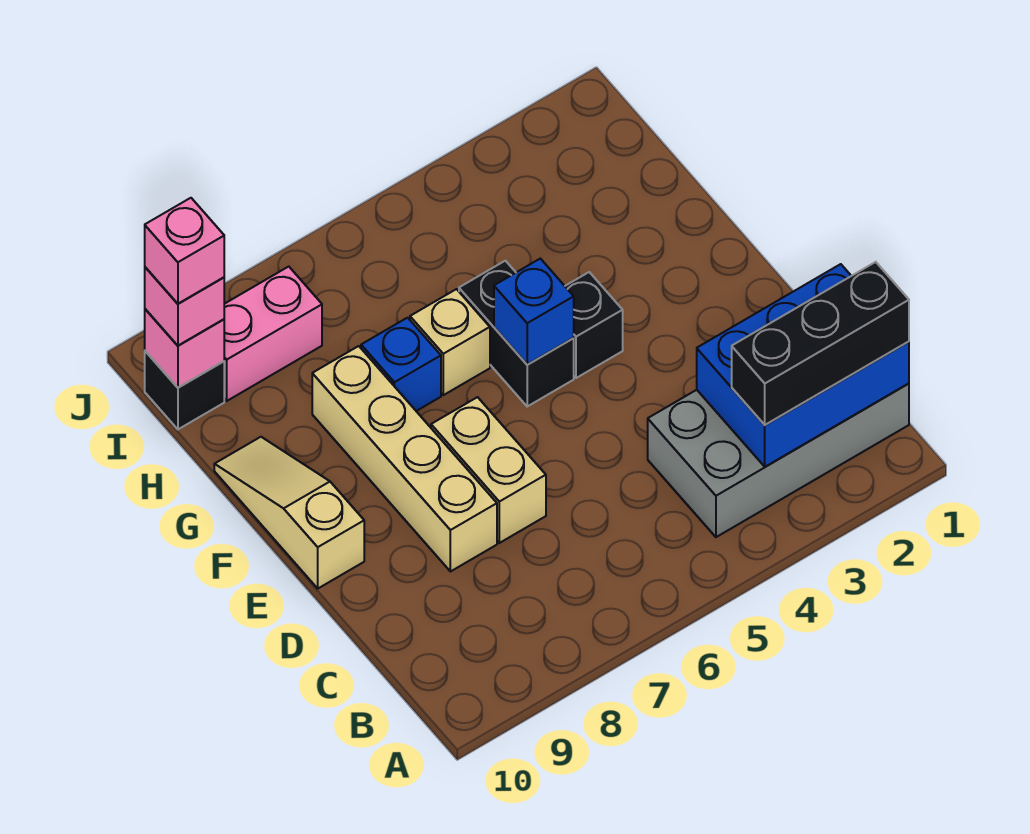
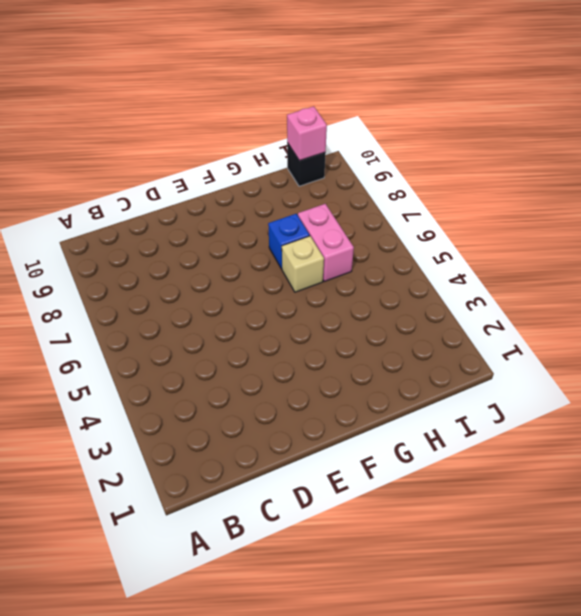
pink 1x2 brick [298,204,354,281] -> pink 1x2 brick moved to [224,267,322,401]
none -> grey 2x4 brick [648,383,909,537]
none -> tan 1x2 brick [431,397,546,543]
none -> tan 1x4 brick [312,346,497,572]

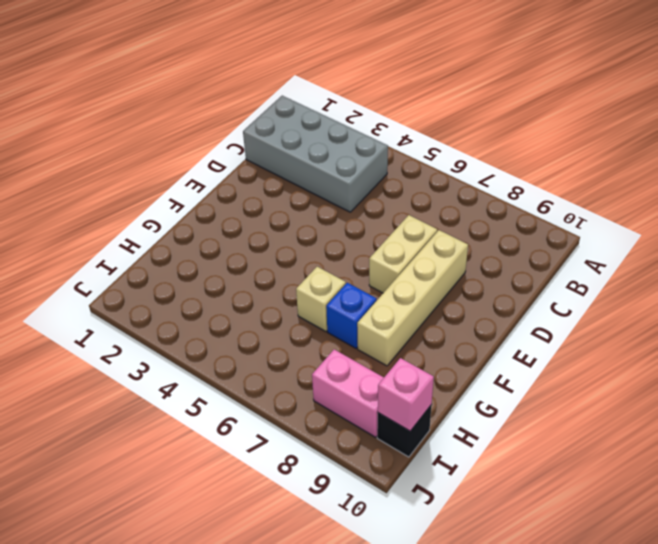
none -> tan 1x3 slope [214,437,364,588]
none -> black 1x1 brick [565,272,623,378]
none -> black 1x2 brick [459,261,574,406]

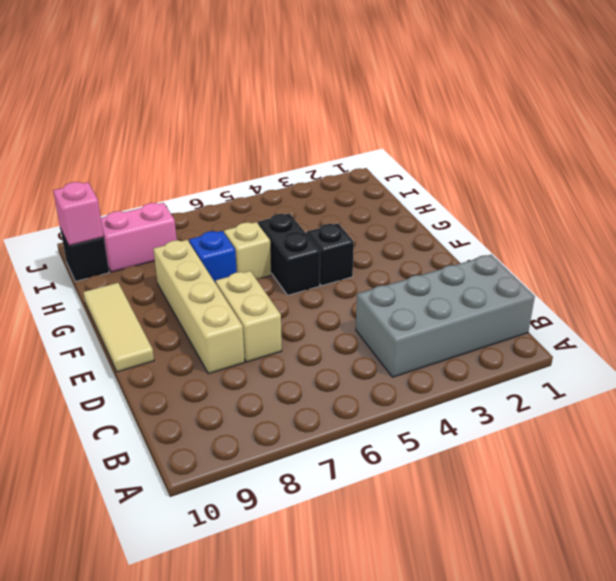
tan 1x3 tile [83,283,154,372] -> tan 1x3 slope [214,437,364,588]
none -> blue 2x3 brick [697,264,909,467]
none -> blue 1x1 brick [494,259,574,365]
none -> black 1x3 brick [732,262,909,425]

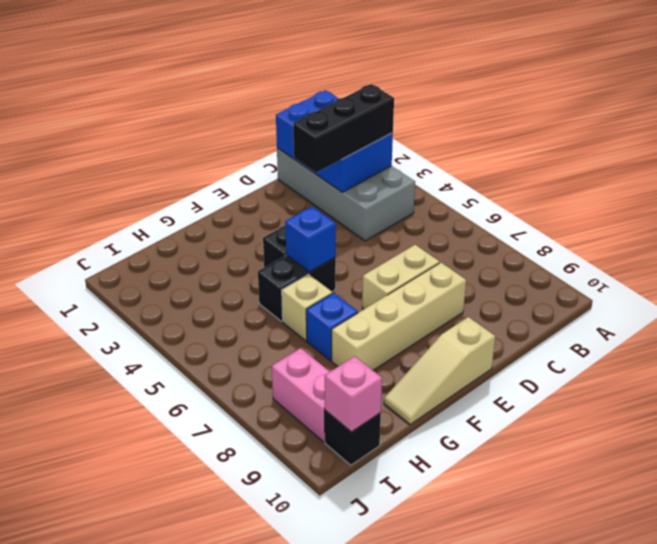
black 1x3 brick [293,84,394,173] -> black 1x3 brick turned to [732,262,909,425]
none -> pink 1x1 brick [145,267,224,346]
none -> pink 1x1 brick [145,198,224,304]

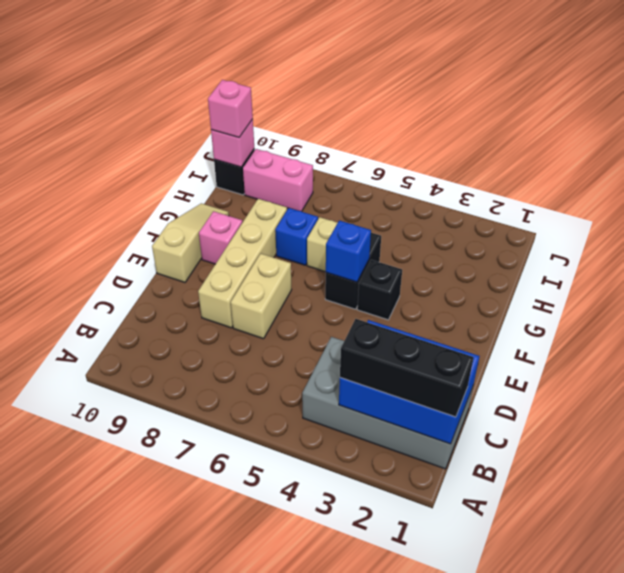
pink 1x1 brick [199,211,242,264] -> pink 1x1 brick moved to [145,198,224,304]

